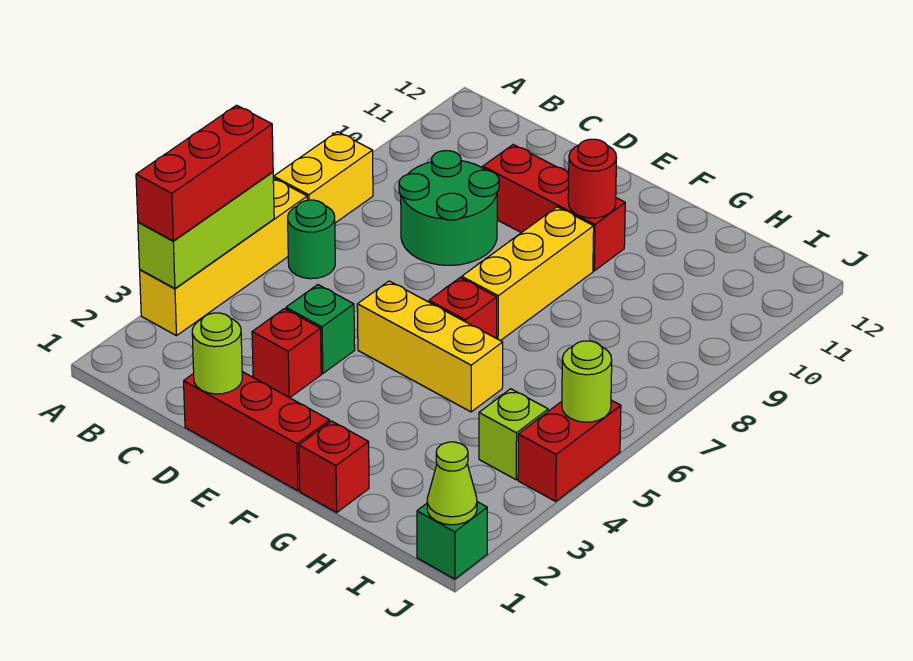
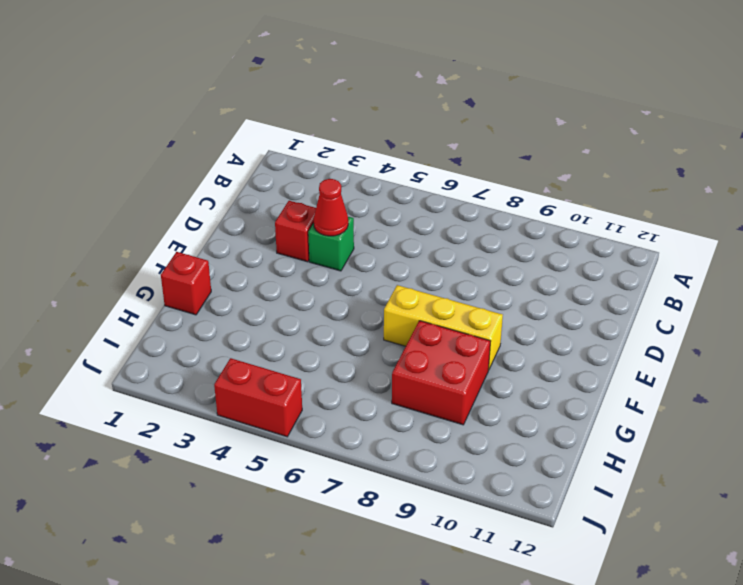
red 1x1 cone [314,179,348,236] -> none
red 2x2 brick [392,321,490,425] -> none
none -> yellow 1x4 brick [140,178,307,336]
none -> yellow 1x2 brick [274,132,373,223]
none -> green 1x1 round brick [288,200,335,279]

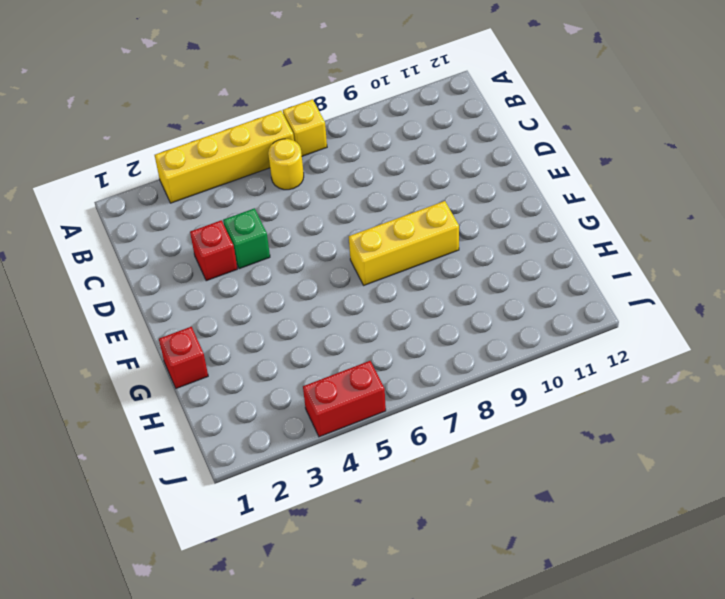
yellow 1x1 brick [283,99,327,156] -> yellow 1x2 brick [274,132,373,223]
yellow 1x1 round brick [268,139,304,190] -> green 1x1 round brick [288,200,335,279]
none -> green 2x2 round brick [399,151,499,265]
none -> red 1x3 brick [184,372,330,491]
none -> red 1x3 brick [483,145,625,271]

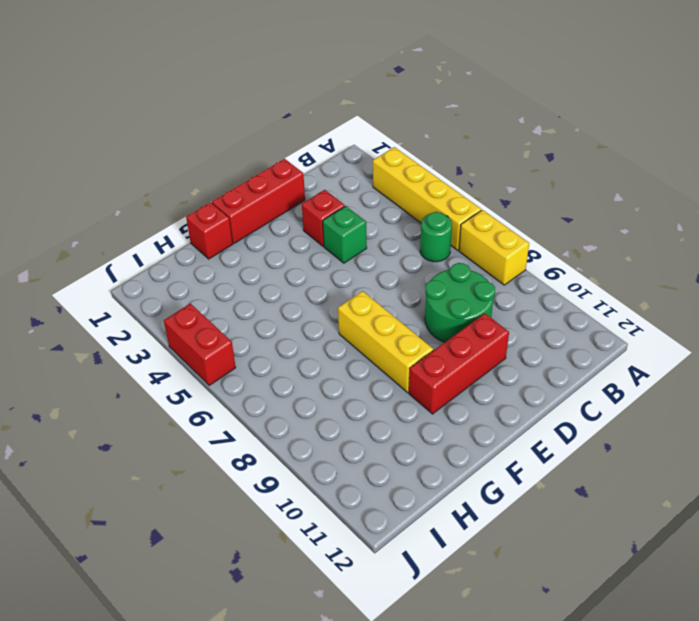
none -> yellow 1x3 brick [357,281,503,412]
none -> red 1x1 brick [429,278,497,338]
none -> lime 1x1 brick [479,389,548,480]

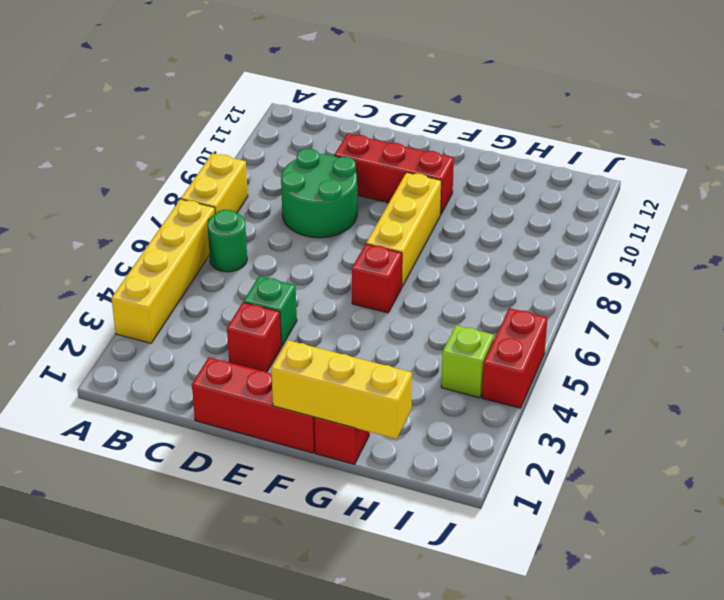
yellow 1x3 brick [271,340,412,439] -> yellow 1x3 brick moved to [357,281,503,412]
none -> green 1x1 brick [417,502,487,579]
none -> lime 1x3 brick [138,172,274,288]
none -> lime 1x1 round brick [192,313,242,394]

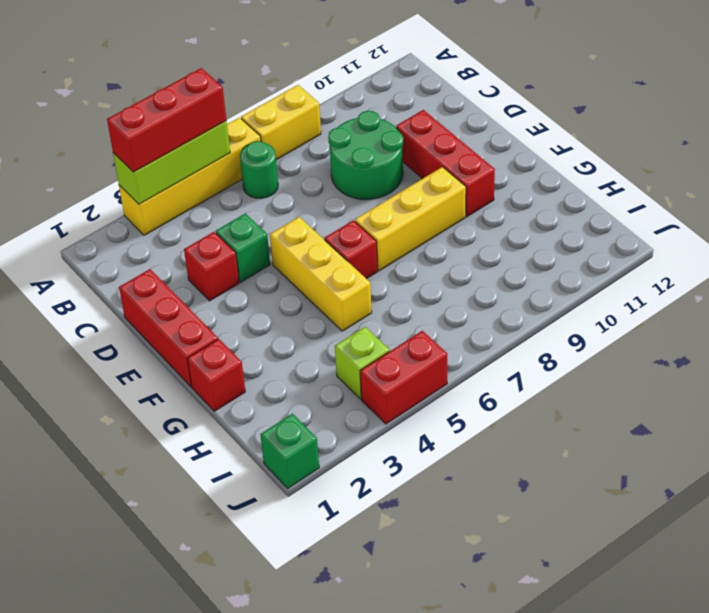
none -> lime 1x1 round brick [192,313,242,394]
none -> red 1x1 round brick [568,139,616,218]
none -> lime 1x1 cone [427,442,477,525]

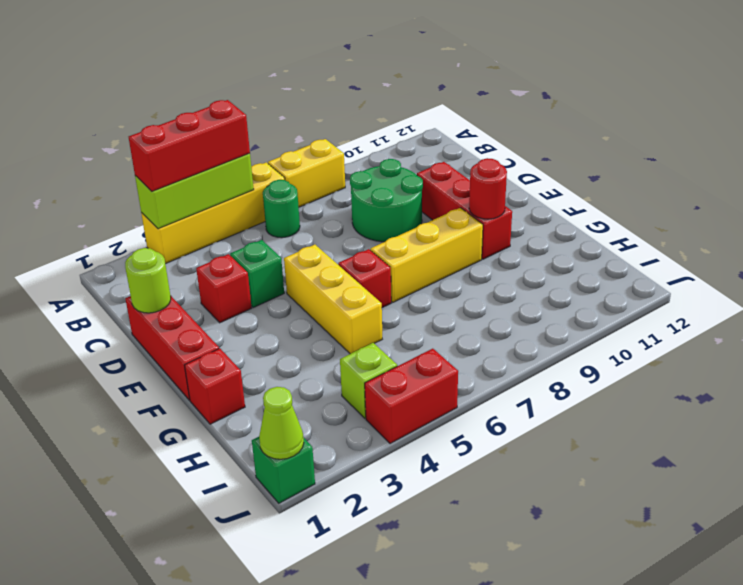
none -> lime 1x1 round brick [562,341,612,422]

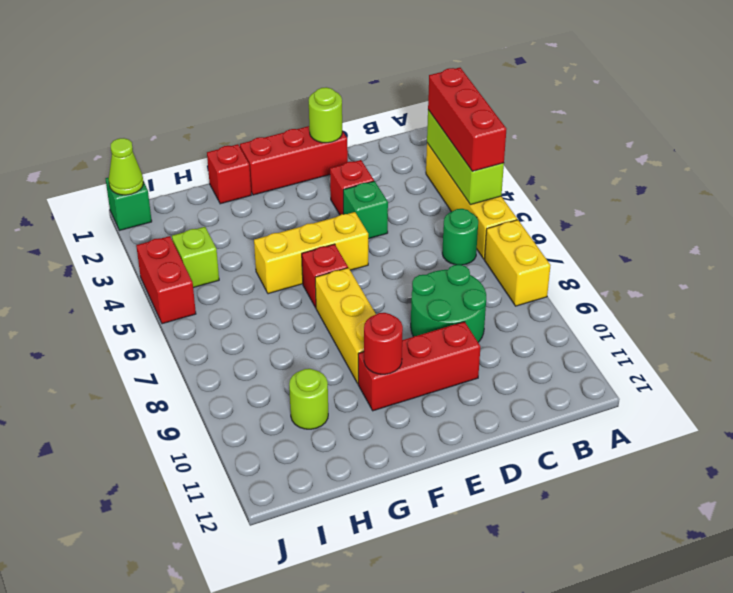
lime 1x1 round brick [289,369,328,429] -> lime 1x1 round brick moved to [562,341,612,422]

